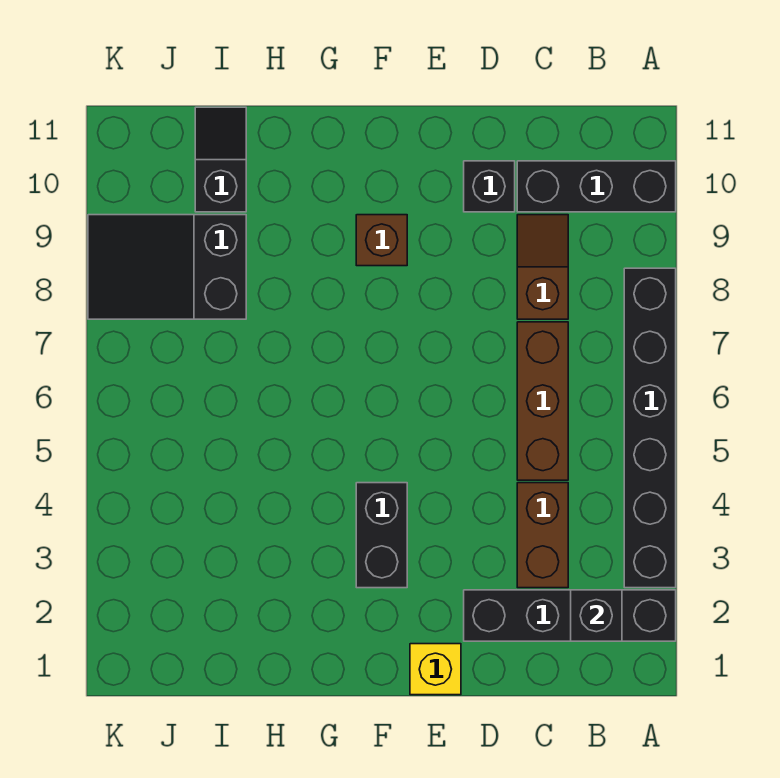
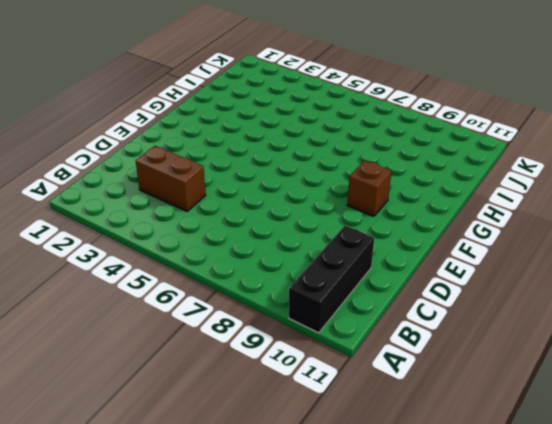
none -> black 1x4 brick [464,590,676,641]
none -> black 1x6 brick [624,268,676,588]
none -> brown 1x3 brick [517,322,568,480]

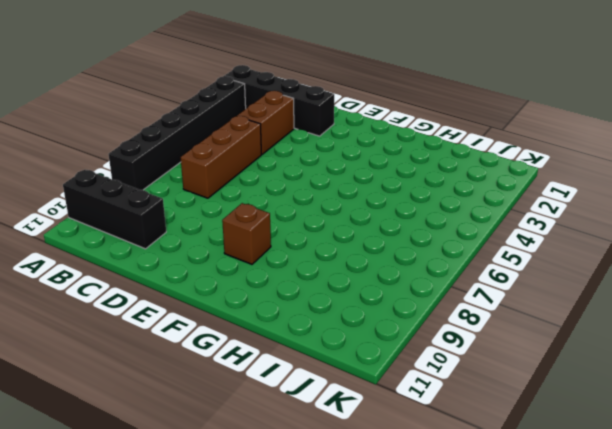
none -> brown 1x2 slope [517,215,568,319]
none -> black 1x1 brick [464,161,515,212]
none -> yellow 1x1 brick [410,644,461,695]

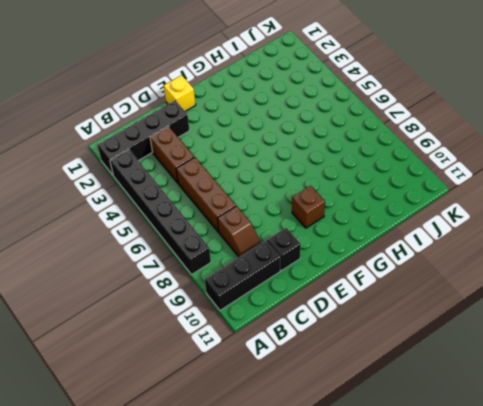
none -> black 1x2 brick [356,483,407,588]
none -> black 2x3 slope [88,215,246,319]
none -> black 1x2 slope [195,107,246,212]

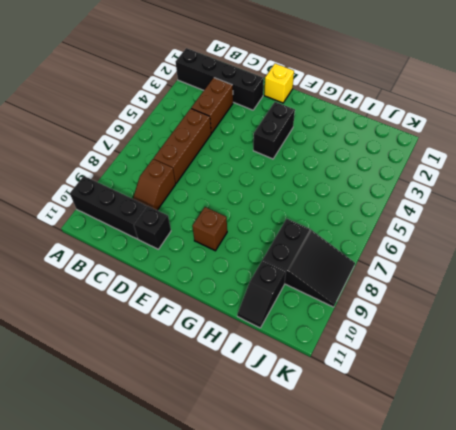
none -> black 1x6 brick [624,268,676,588]
none -> black 1x1 brick [571,590,622,641]

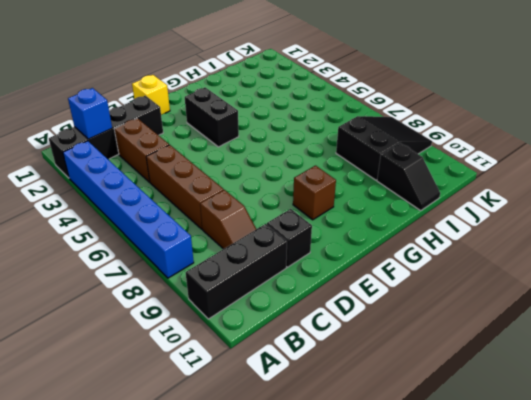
blue 1x6 brick [63,141,194,278] -> black 1x6 brick [624,268,676,588]
blue 1x1 brick [68,88,112,139] -> black 1x1 brick [571,590,622,641]

